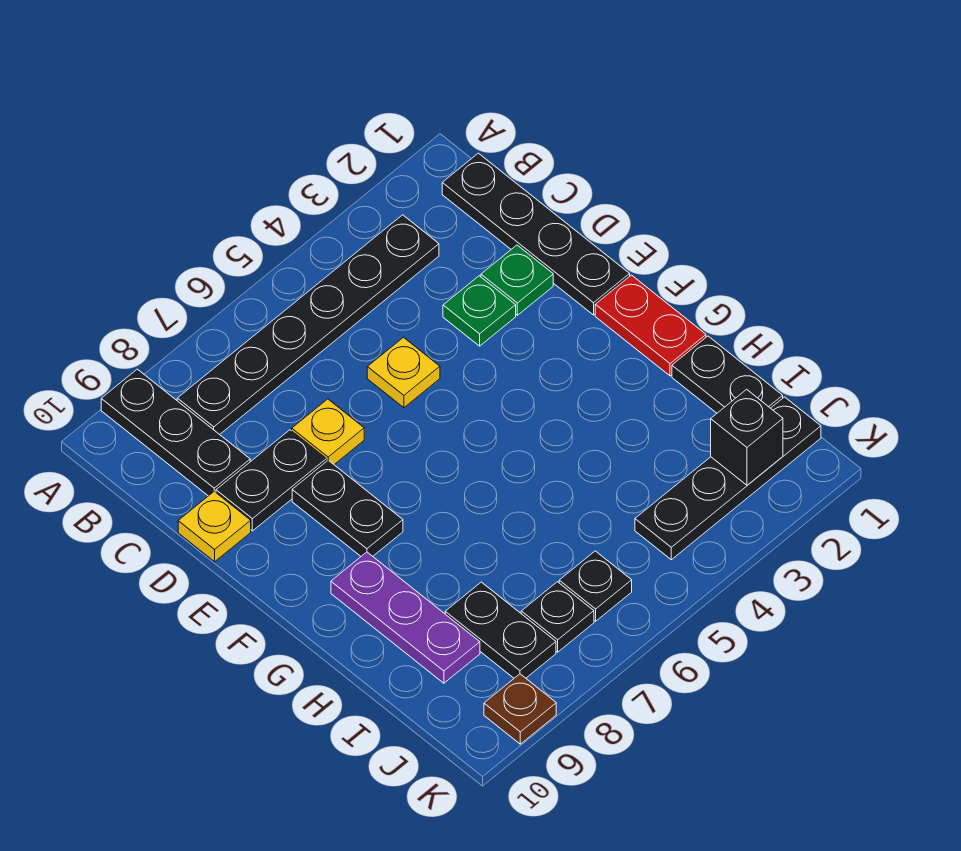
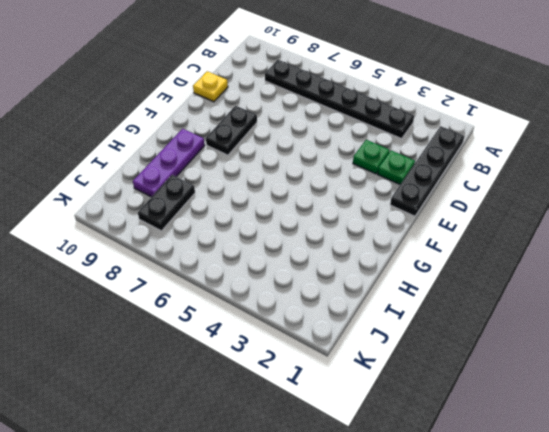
none -> black 1x3 plate [101,369,250,496]
none -> yellow 1x1 plate [367,337,440,408]
none -> yellow 1x1 plate [292,399,364,464]

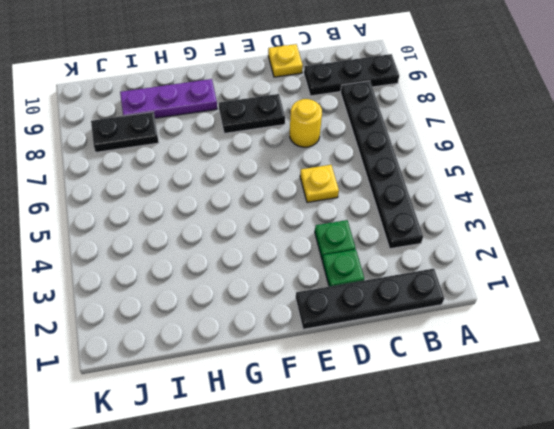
yellow 1x1 round brick [290,99,322,147] -> yellow 1x1 plate [292,399,364,464]
none -> black 1x2 plate [216,430,326,531]
none -> red 1x2 plate [595,275,706,376]
none -> black 1x2 plate [672,336,783,413]

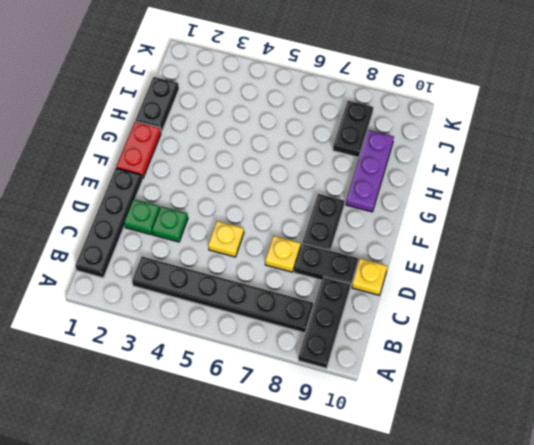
none -> black 1x4 plate [635,397,821,560]
none -> black 1x1 plate [559,551,632,621]
none -> black 1x1 plate [521,582,594,652]

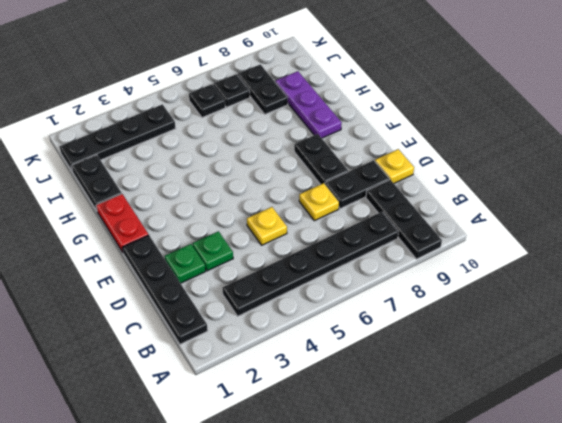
none -> brown 1x1 plate [484,674,556,744]
none -> black 1x1 brick [711,389,783,485]

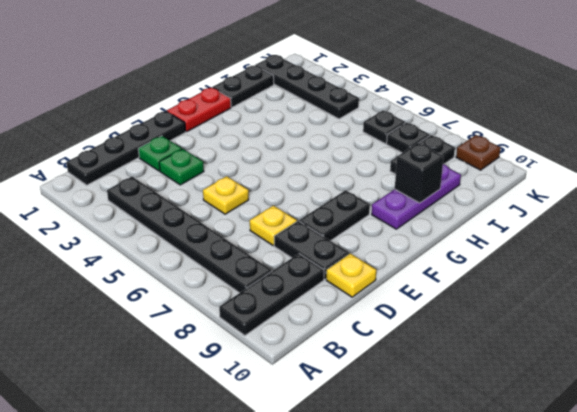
black 1x1 brick [395,143,444,203] -> black 1x1 brick moved to [711,389,783,485]

